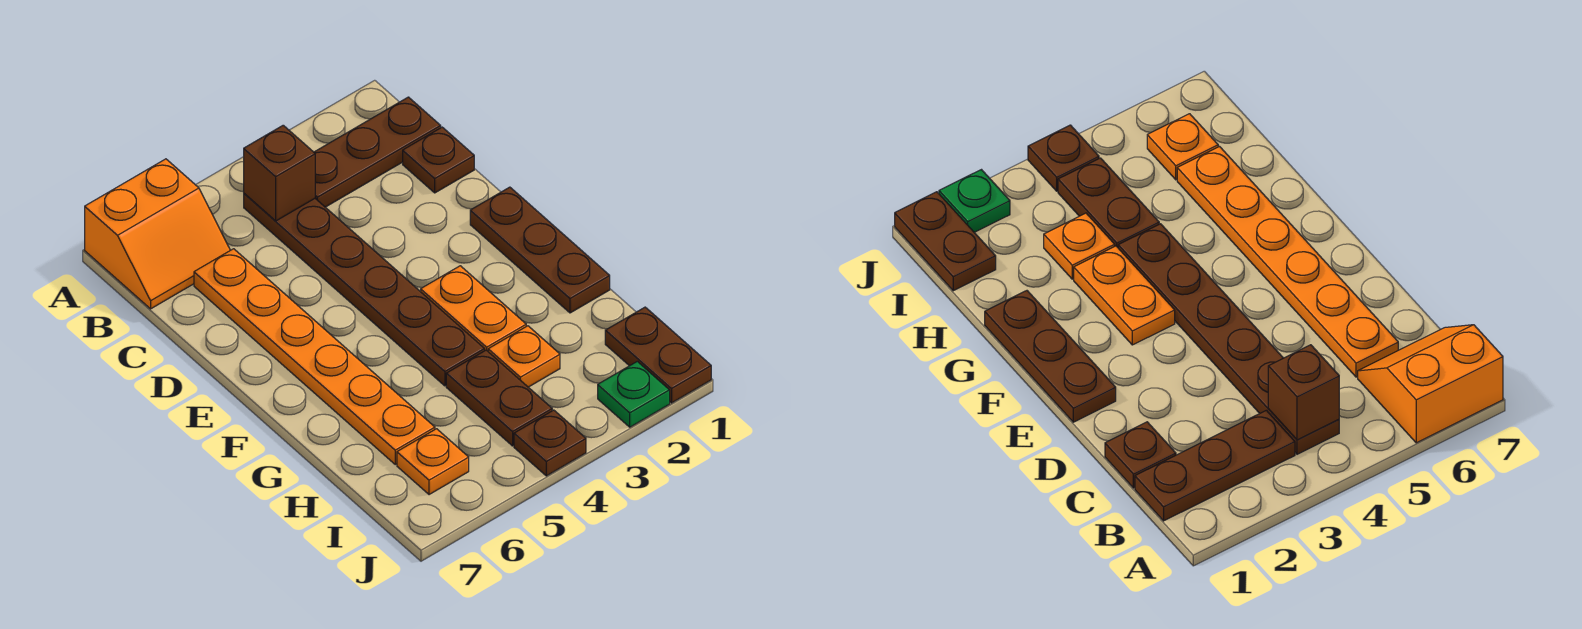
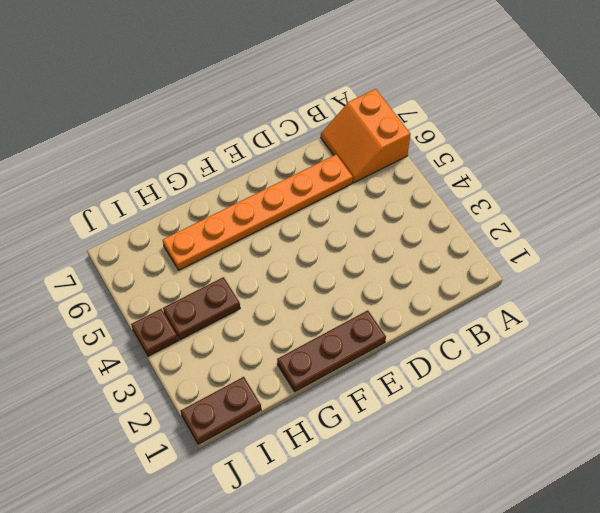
none -> brown 1x3 plate [314,97,441,207]
none -> brown 1x6 plate [244,194,485,386]
none -> brown 1x1 plate [403,127,474,193]

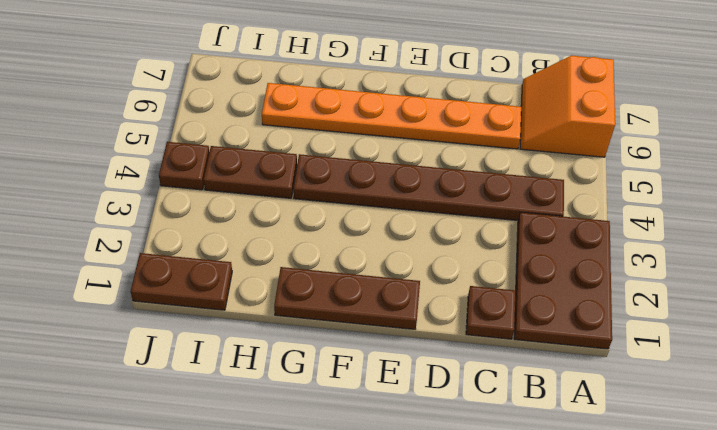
brown 2x3 plate [514,212,612,349] -> brown 1x3 plate [314,97,441,207]
none -> orange 1x2 plate [421,266,526,351]
none -> orange 1x1 plate [488,326,560,387]
none -> orange 1x1 plate [397,429,469,495]

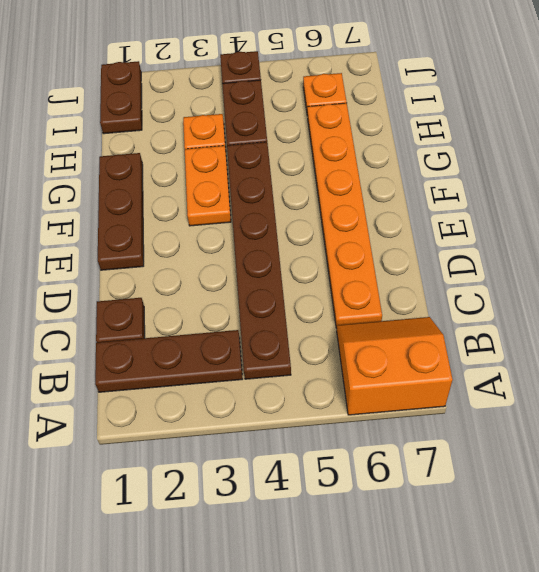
none -> green 1x1 plate [598,361,670,427]
none -> brown 1x1 brick [244,125,315,221]

